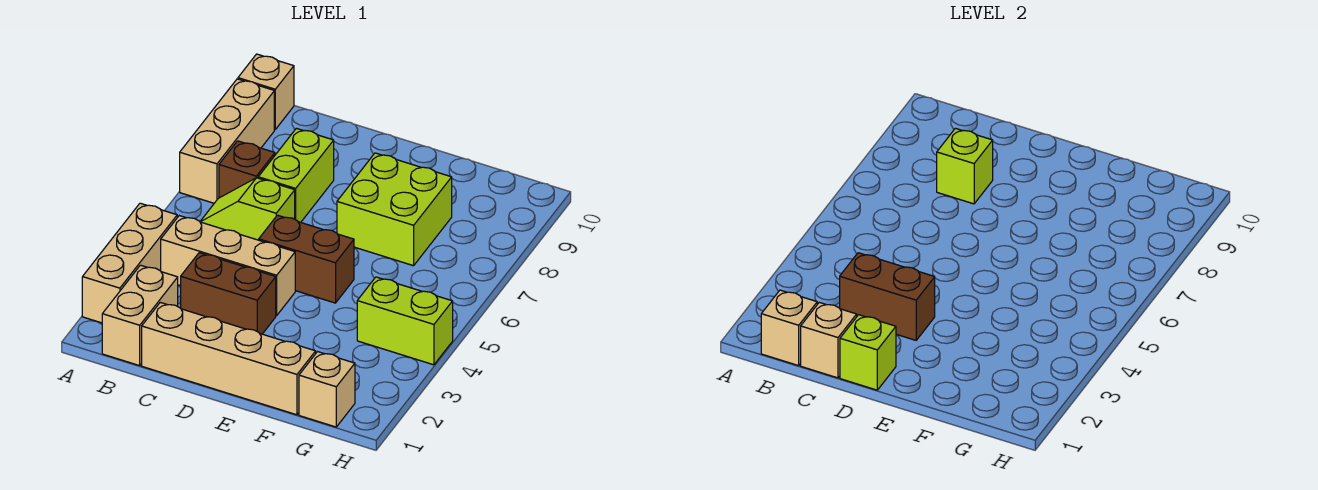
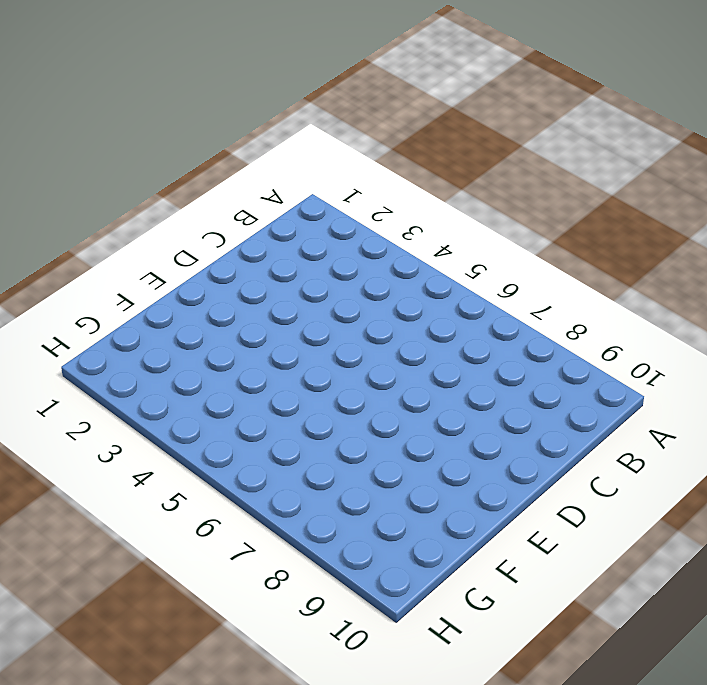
none -> tan 1x3 brick [82,203,177,323]
none -> tan 1x3 brick [180,79,274,203]
none -> tan 1x1 brick [238,54,294,129]

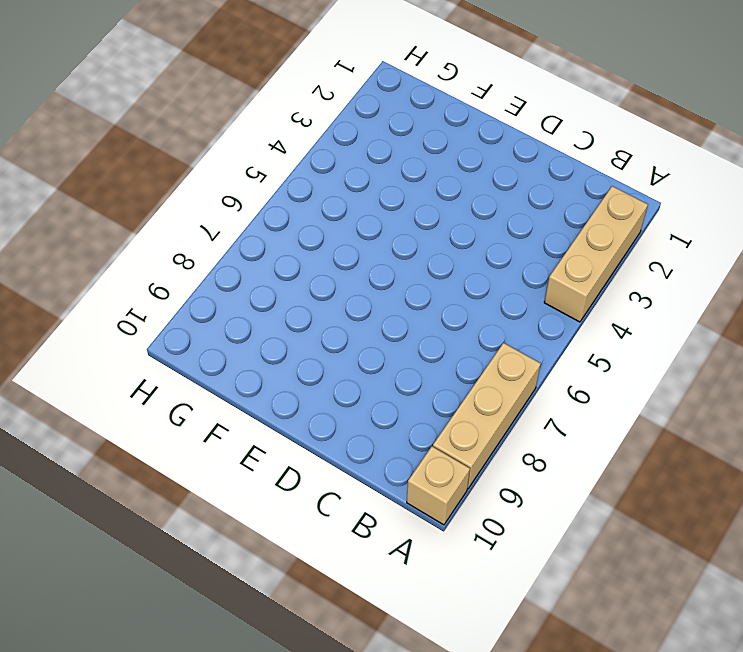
none -> tan 1x2 brick [102,265,178,366]
none -> tan 1x3 brick [161,216,295,316]
none -> lime 1x2 slope [200,178,295,240]

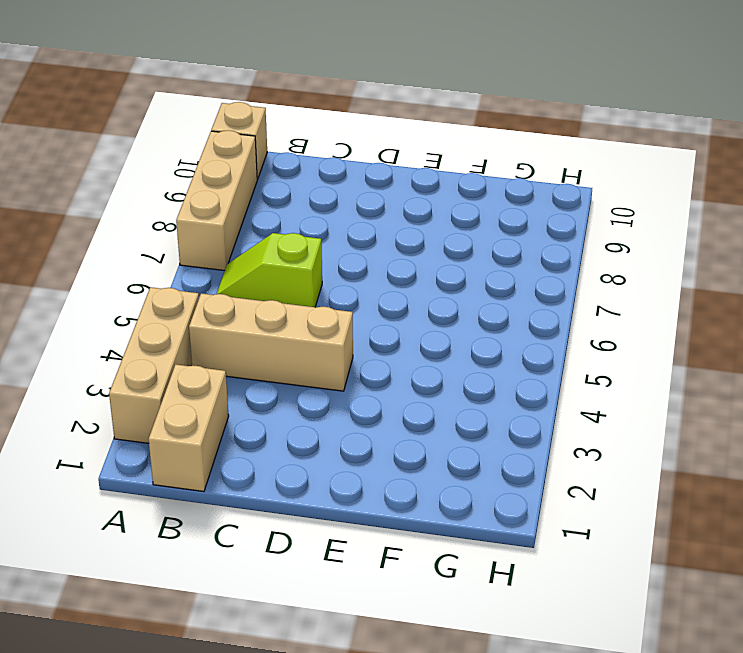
none -> brown 1x1 brick [219,141,275,198]
none -> tan 1x4 brick [142,302,316,415]
none -> brown 1x2 brick [181,253,276,334]

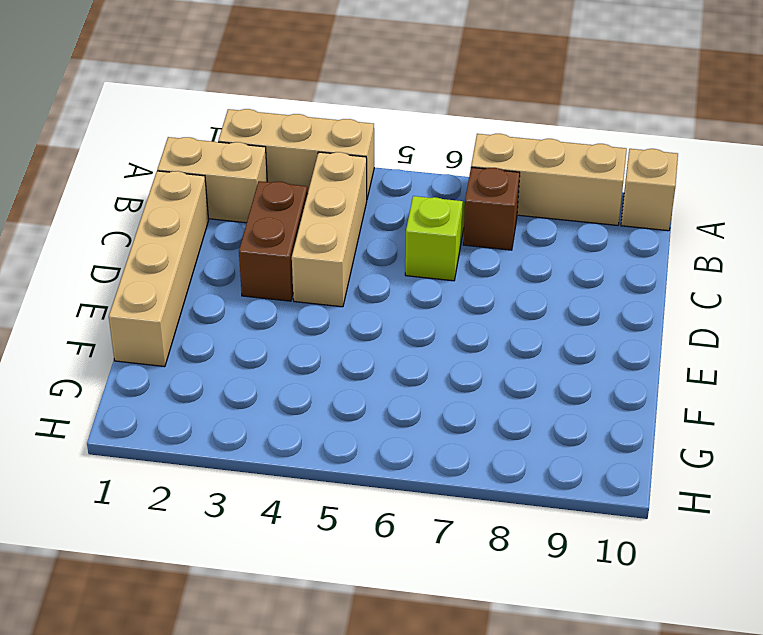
none -> lime 1x2 brick [258,128,334,222]
none -> brown 1x2 brick [259,215,354,303]
none -> lime 2x2 brick [337,153,452,266]

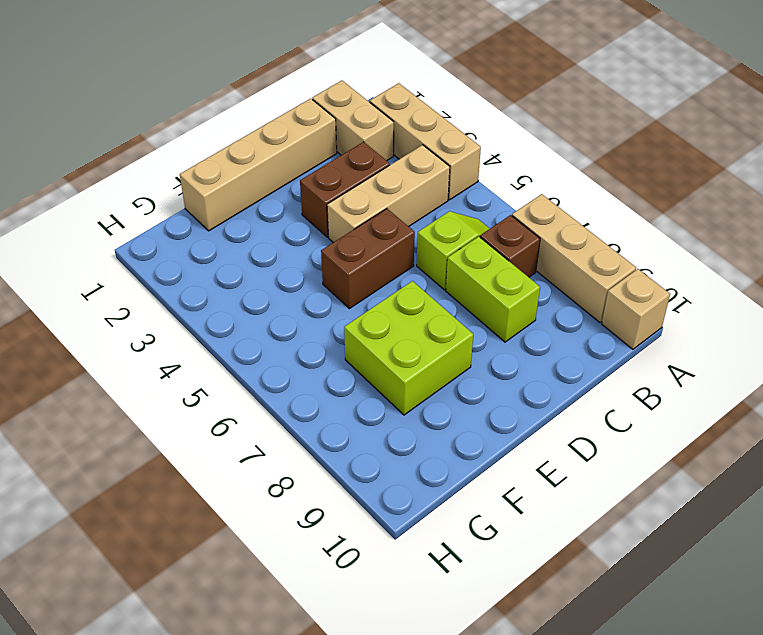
none -> tan 1x1 brick [299,352,355,427]
none -> lime 1x2 brick [357,277,453,365]
none -> tan 1x1 brick [761,290,817,366]

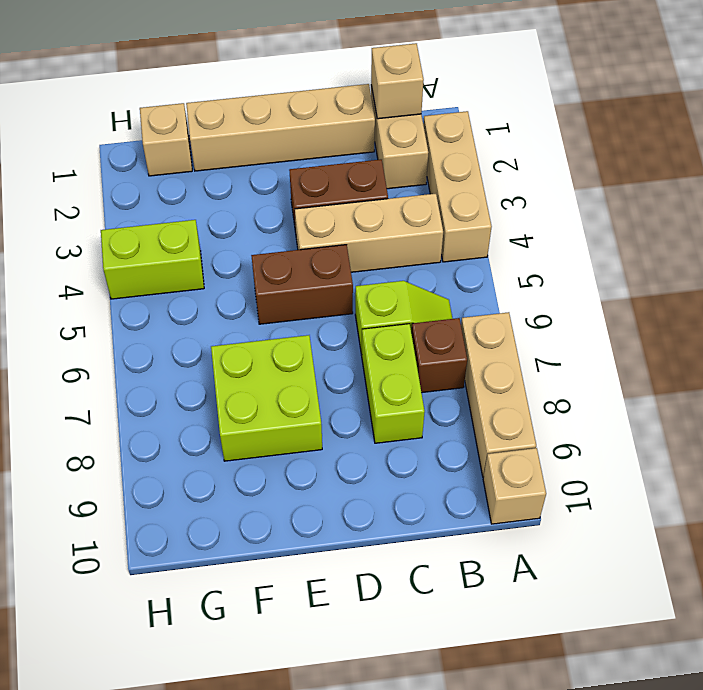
none -> tan 1x1 brick [801,302,857,378]
none -> brown 1x2 brick [840,253,935,340]
none -> lime 1x1 brick [937,128,993,204]

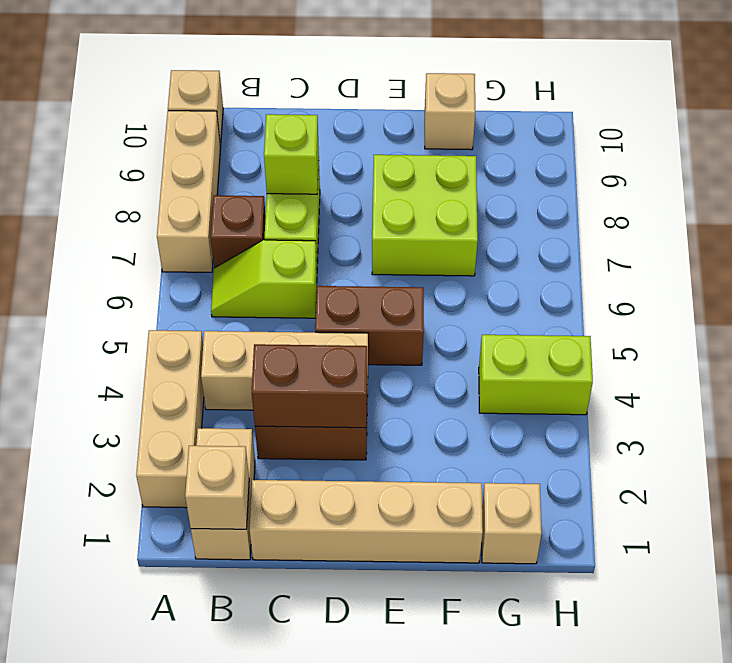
tan 1x1 brick [425,73,475,150] -> tan 1x1 brick moved to [801,302,857,378]
none -> lime 1x1 brick [840,315,896,390]

